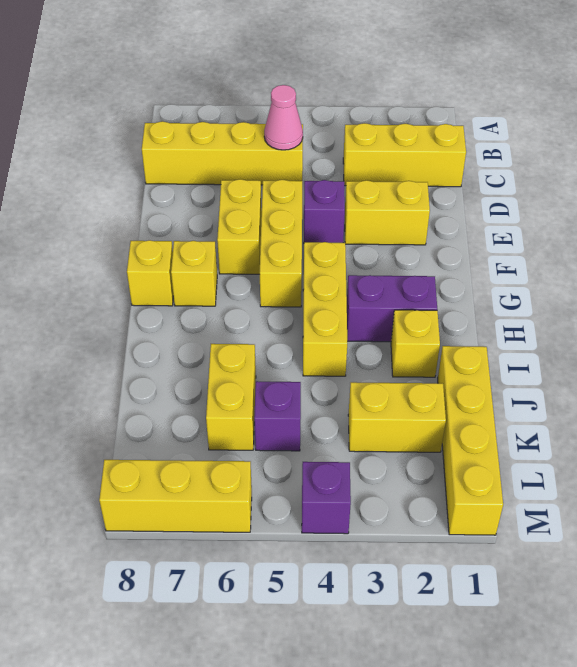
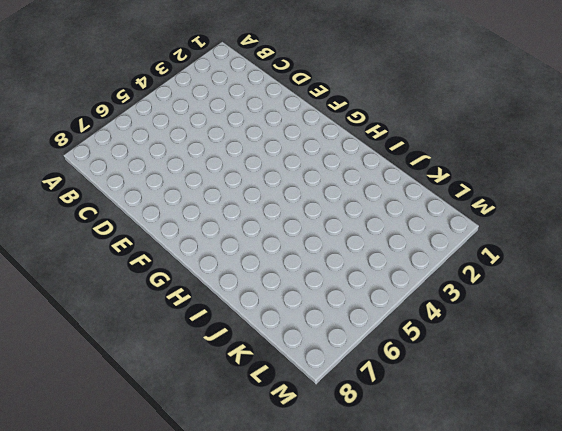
none -> yellow 1x3 brick [343,123,466,187]
none -> yellow 1x4 brick [142,121,303,185]
none -> yellow 1x2 brick [345,180,430,245]

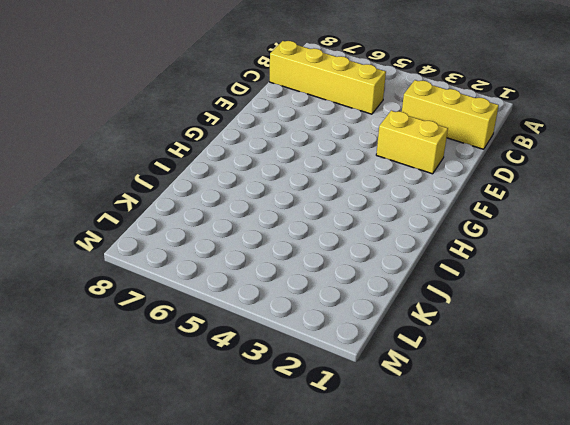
none -> purple 1x1 brick [304,180,345,243]
none -> yellow 1x3 brick [260,180,302,307]
none -> yellow 1x2 brick [217,179,262,274]

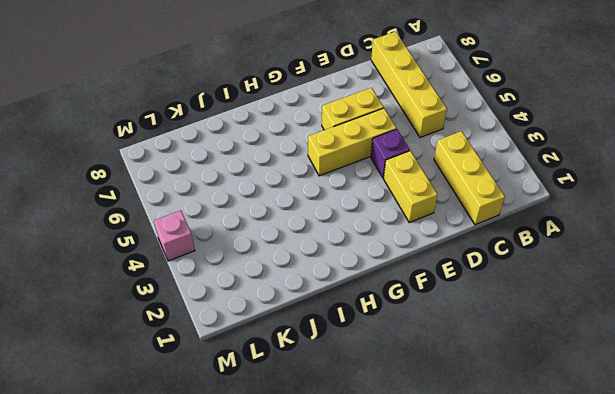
pink 1x1 brick [154,211,195,261] -> purple 1x1 brick [302,462,351,534]
none -> yellow 1x3 brick [303,242,347,376]
none -> yellow 1x1 brick [171,241,217,306]
none -> yellow 1x1 brick [127,240,173,306]

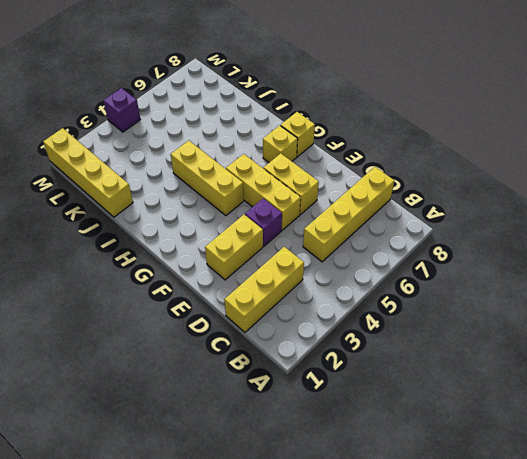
none -> purple 1x2 brick [347,275,437,342]
none -> yellow 1x1 brick [391,310,440,377]
none -> yellow 1x2 brick [206,344,256,450]

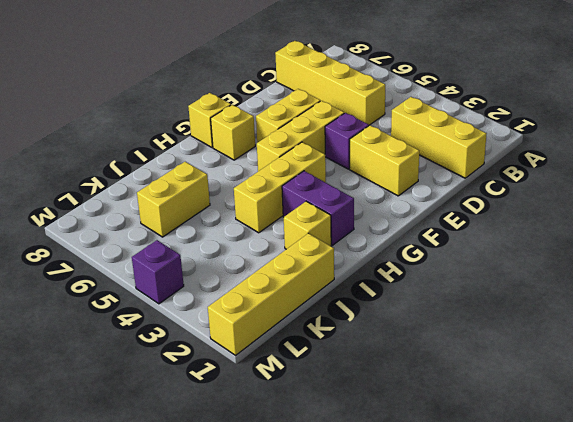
none -> yellow 1x2 brick [348,382,446,452]
none -> purple 1x1 brick [254,381,301,451]
none -> yellow 1x3 brick [99,460,252,532]

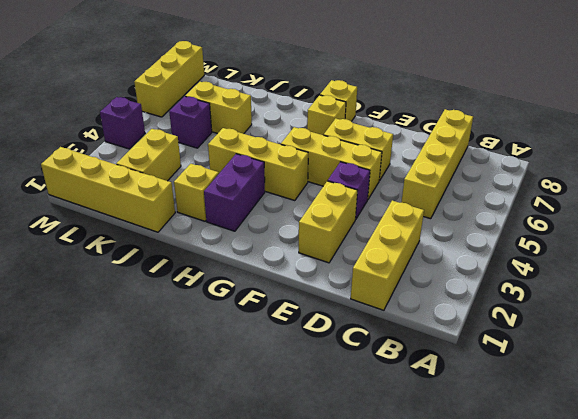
none -> pink 1x1 cone [264,85,303,150]

